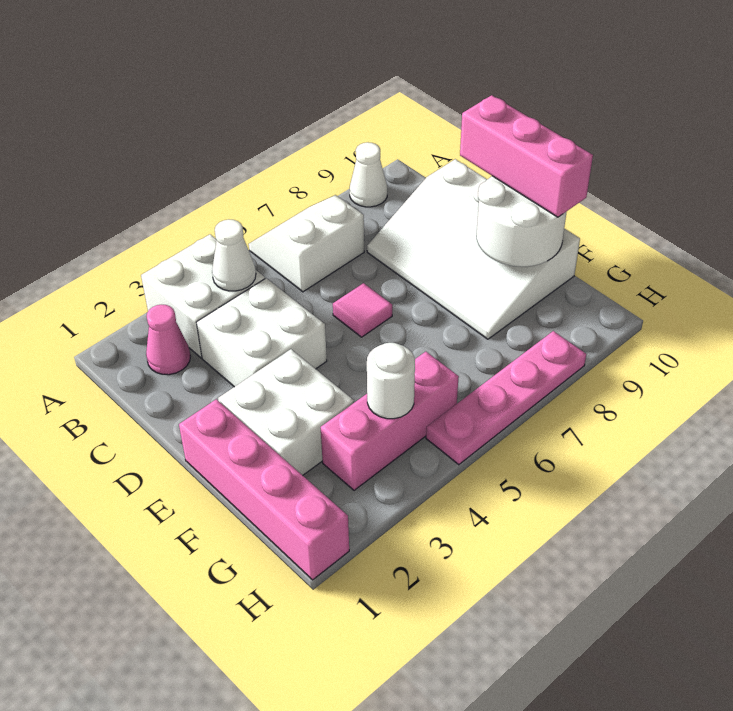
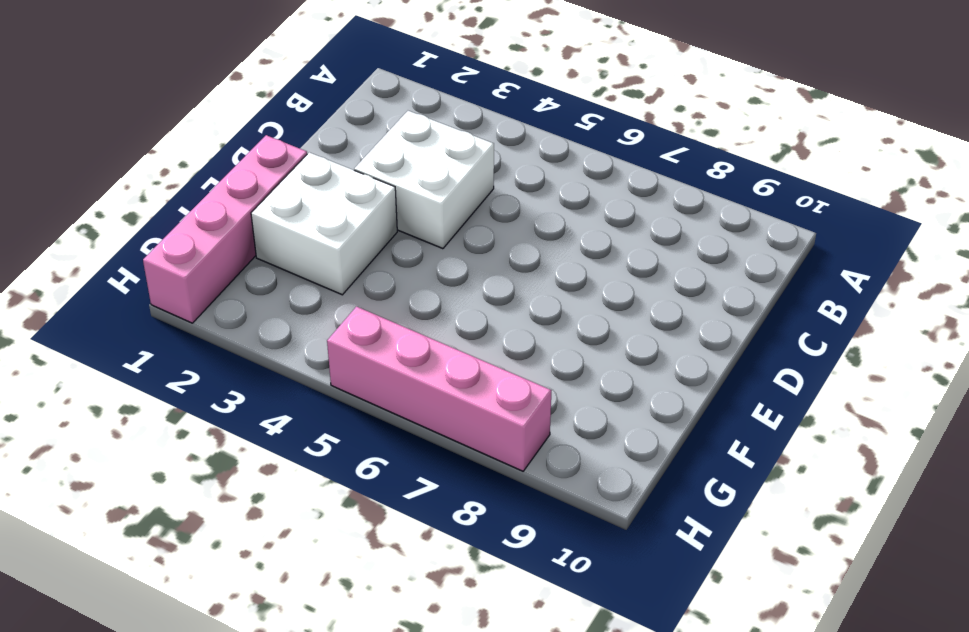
pink 1x4 brick [327,307,551,471] -> pink 1x4 plate [426,331,586,465]
none -> white 2x2 brick [141,234,265,358]
none -> white 2x2 slope [249,195,364,292]
none -> white 1x1 cone [350,142,387,207]

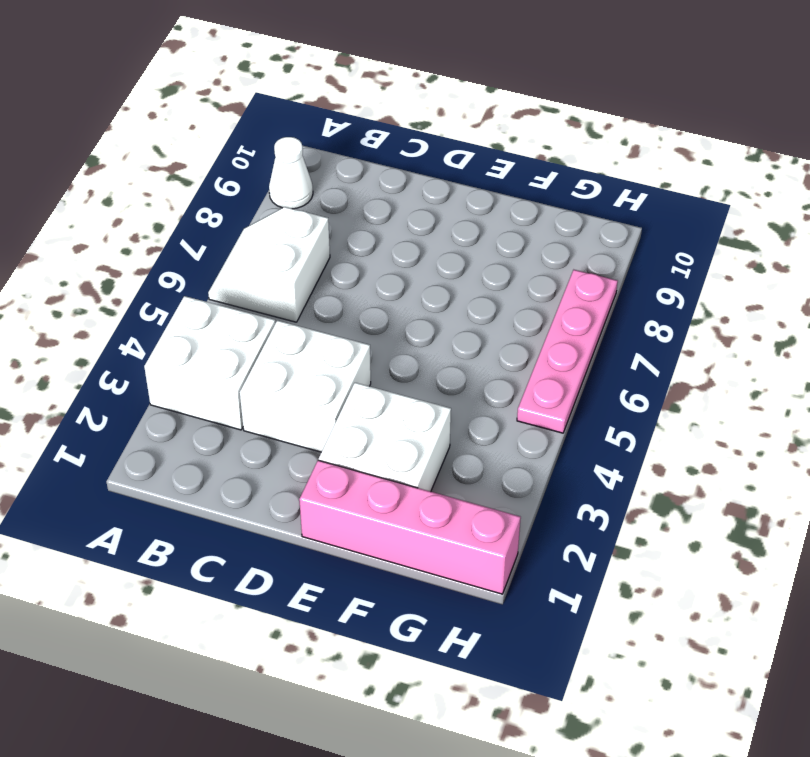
none -> pink 1x1 cone [146,305,190,375]
none -> white 3x4 slope [367,159,580,339]
none -> pink 1x1 tile [333,283,392,337]

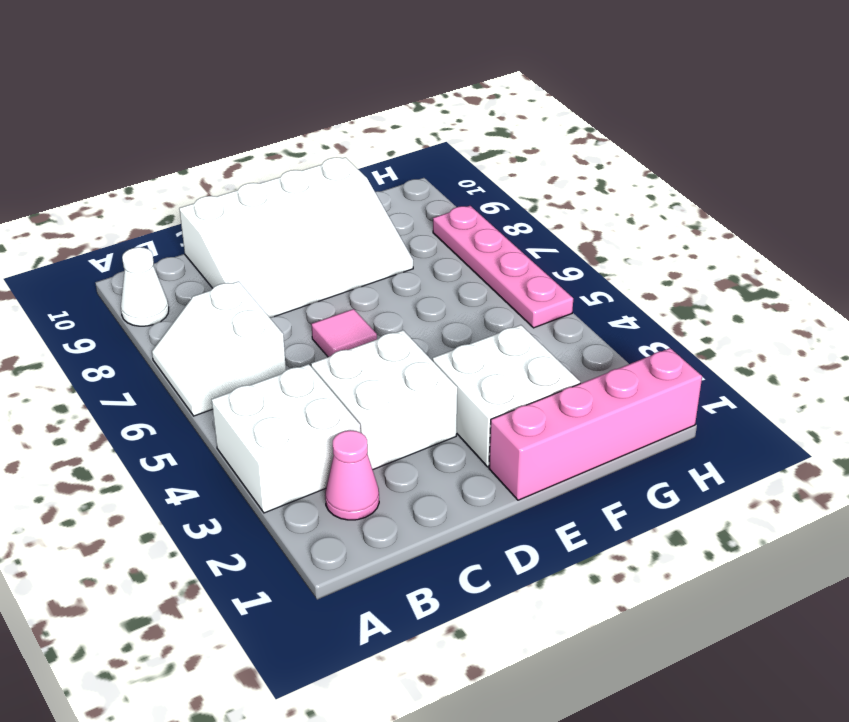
none -> pink 1x3 brick [321,352,459,490]
none -> white 1x1 cone [212,220,256,291]
none -> white 2x2 round brick [476,176,566,267]

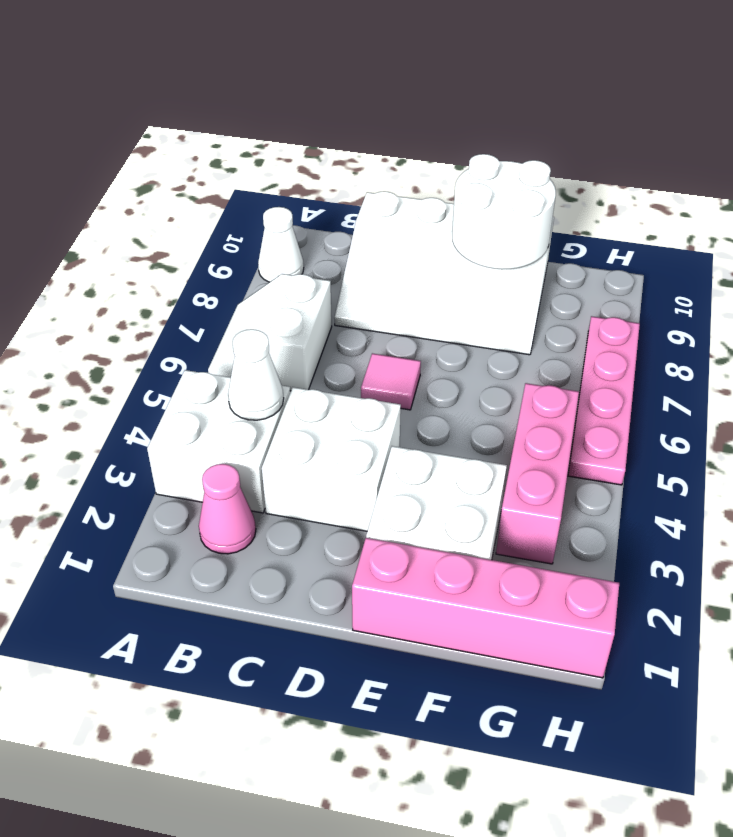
none -> white 1x1 round brick [367,343,415,419]
none -> pink 1x3 brick [460,95,593,217]

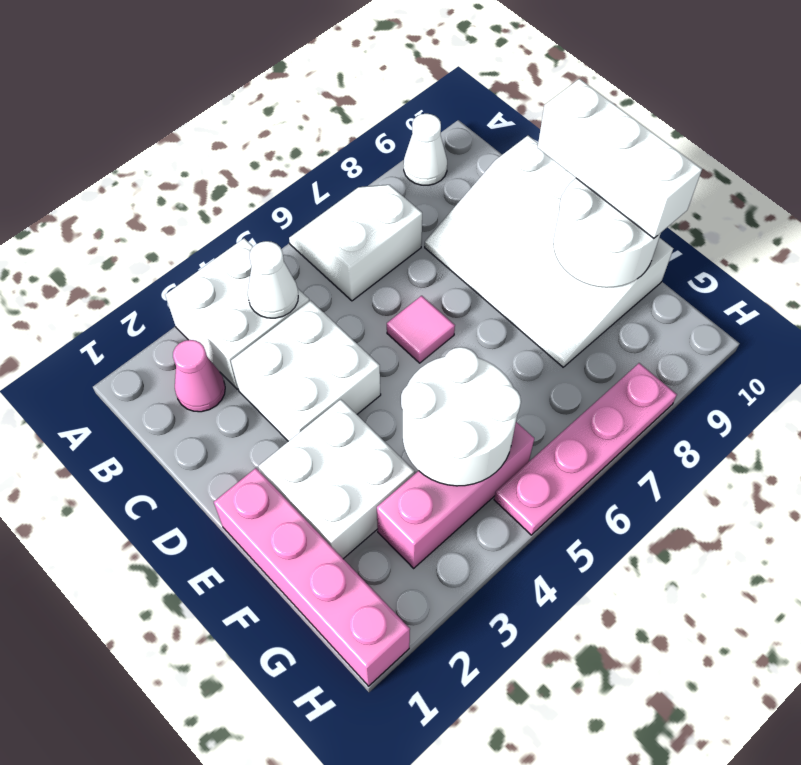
white 1x3 brick [538,79,702,238] -> pink 1x3 brick [460,95,593,217]
white 2x2 round brick [401,347,521,486] -> white 1x1 round brick [367,343,415,419]

